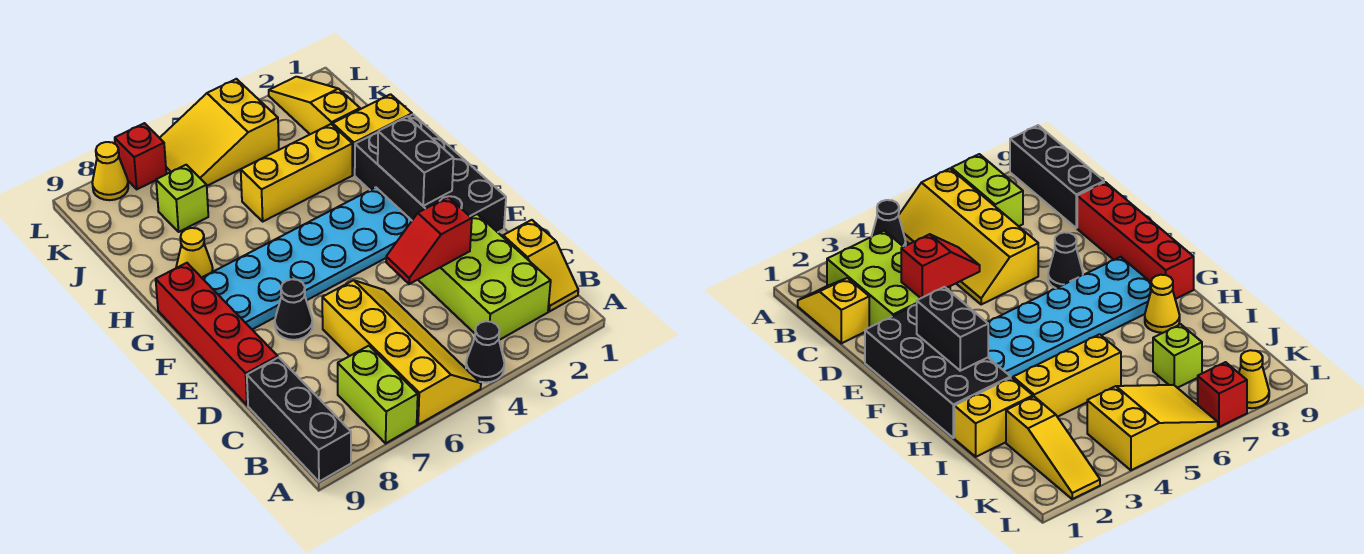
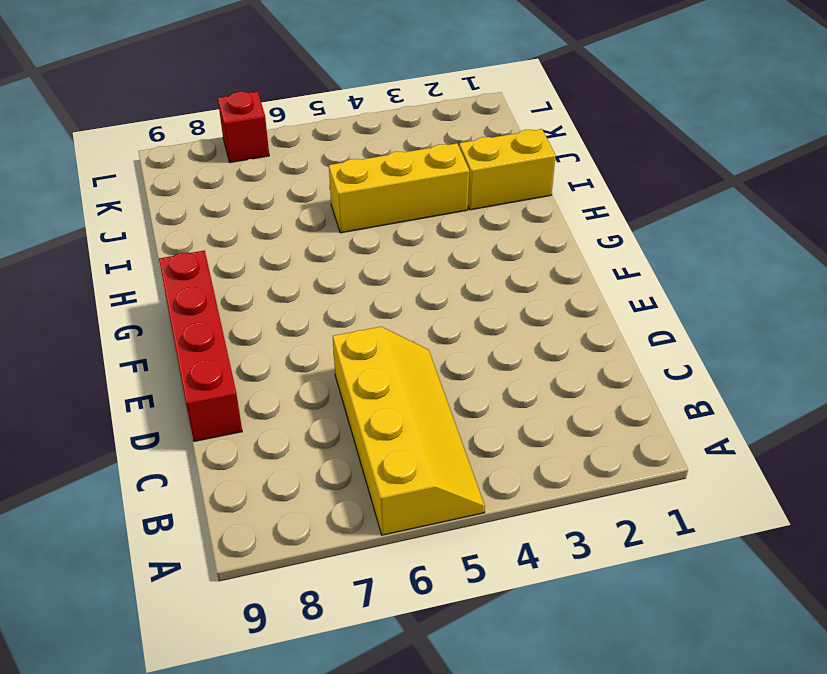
none -> black 1x1 cone [466,321,504,382]
none -> lime 1x2 brick [338,346,418,443]
none -> black 1x3 brick [247,357,351,482]

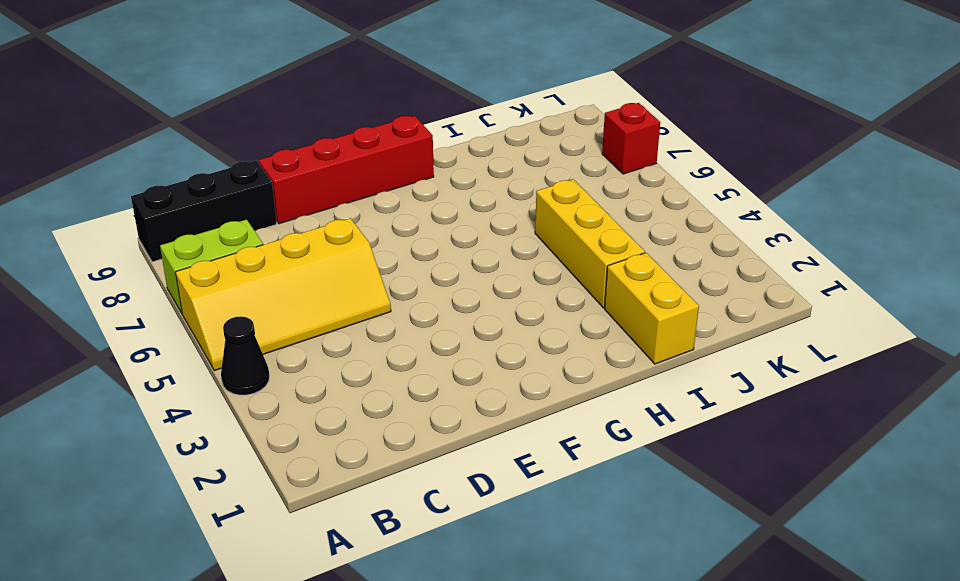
none -> yellow 1x2 slope [503,220,578,312]
none -> lime 2x3 brick [418,214,551,340]
none -> black 2x4 brick [355,114,506,232]

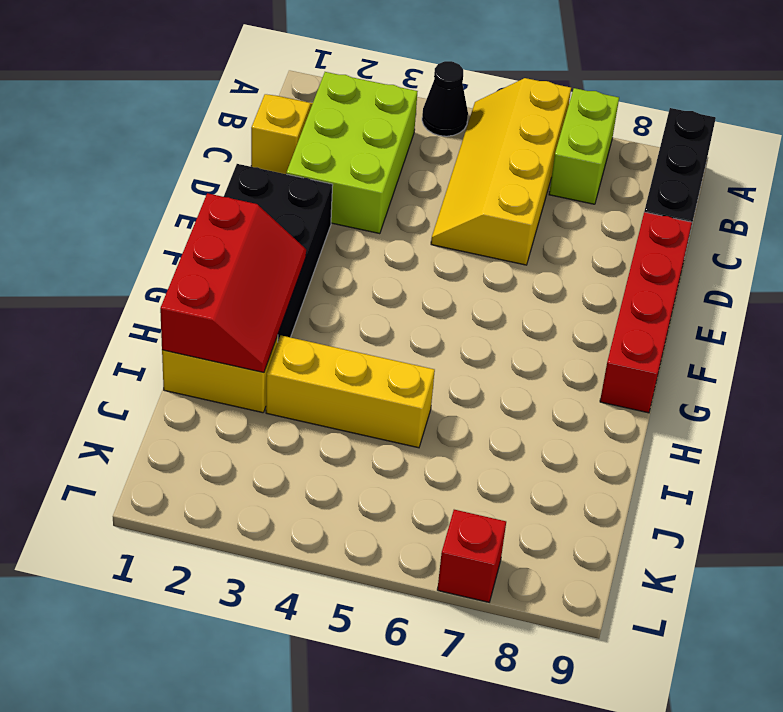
red 2x3 slope [160,193,306,372] -> black 1x2 brick [378,117,454,206]
none -> black 1x1 cone [275,279,312,340]
none -> cyan 2x6 plate [202,187,412,329]
none -> yellow 1x1 cone [176,228,213,278]

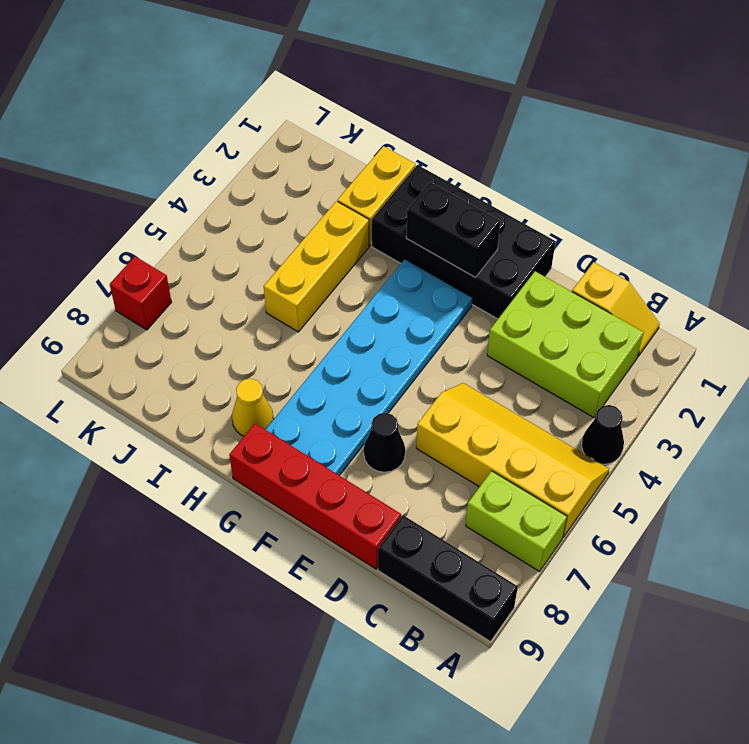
none -> yellow 1x3 slope [269,77,360,134]
none -> lime 1x1 brick [156,165,208,232]
none -> yellow 2x3 slope [160,79,279,186]

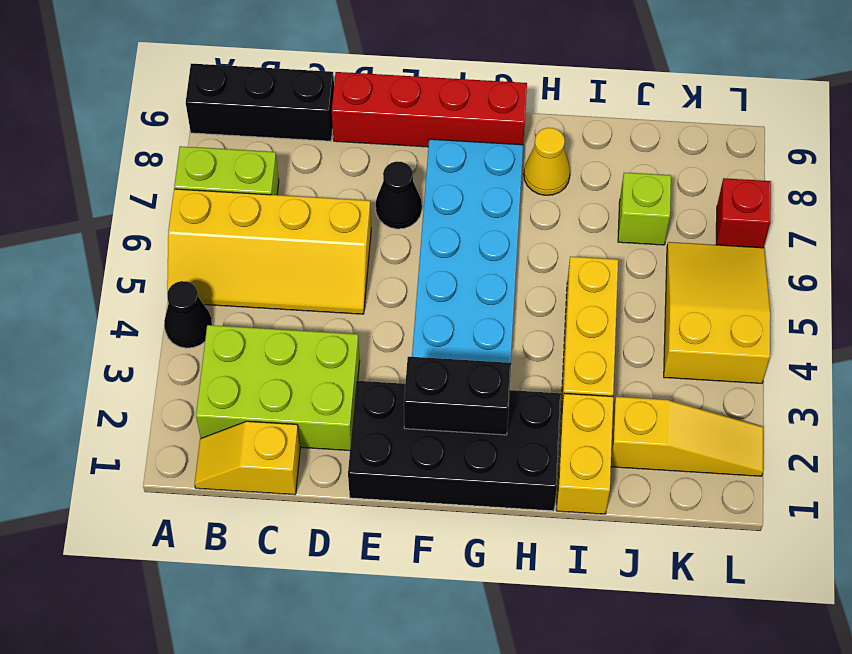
none -> yellow 1x1 cone [92,142,128,200]
none -> red 1x2 slope [386,197,472,284]

